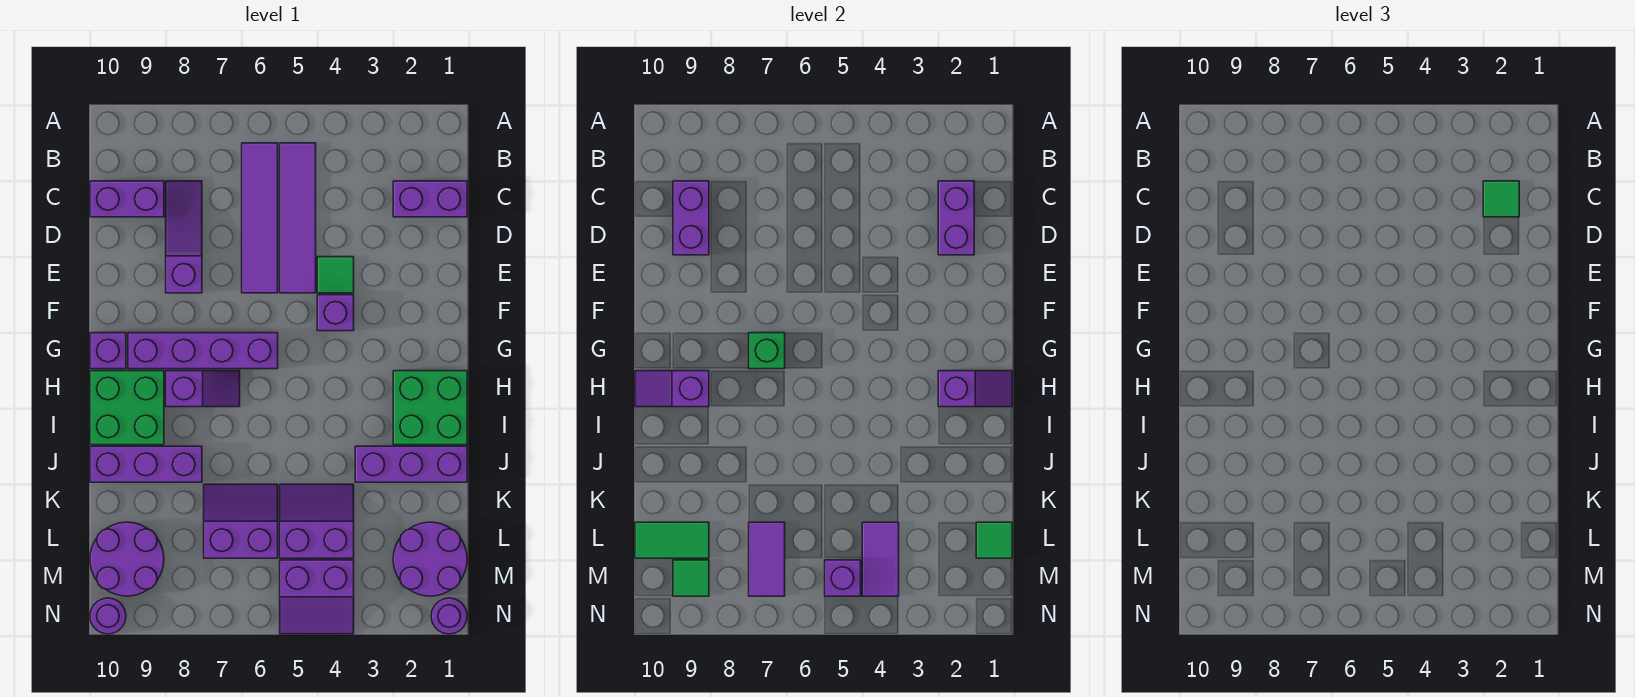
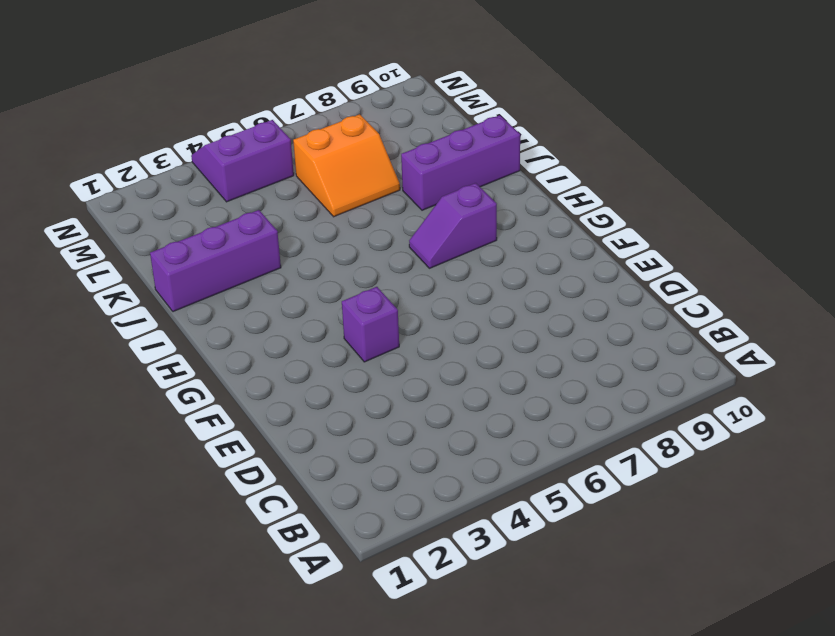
orange 2x2 slope [293,114,400,217] -> purple 2x2 slope [204,484,278,558]
none -> purple 1x4 tile [280,143,316,293]
none -> purple 1x4 tile [242,143,278,293]
none -> purple 1x2 brick [393,181,467,217]
none -> purple 1x3 slope [166,181,202,293]

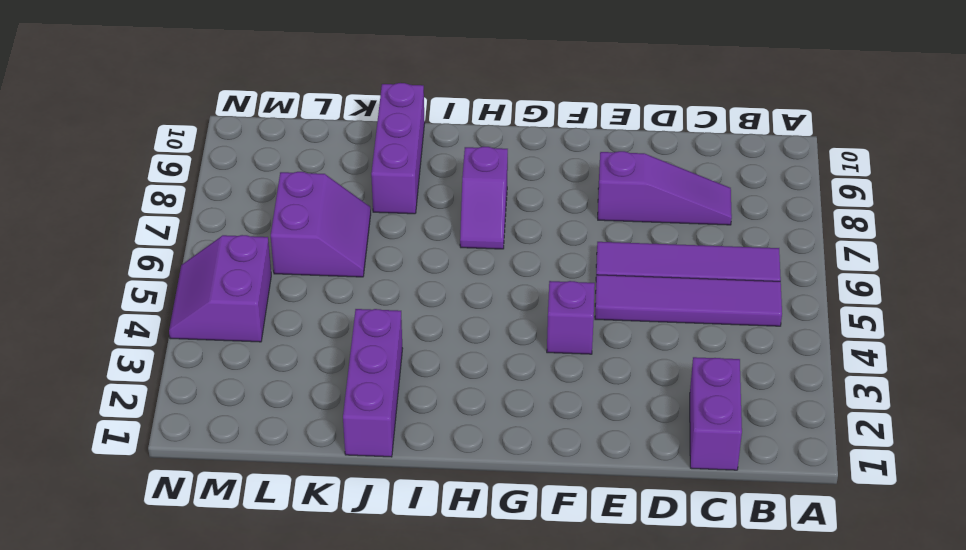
none -> purple 1x2 brick [90,181,164,217]
none -> green 1x1 tile [317,257,354,293]
none -> purple 1x4 brick [128,333,278,369]
none -> purple 1x1 brick [90,333,126,369]

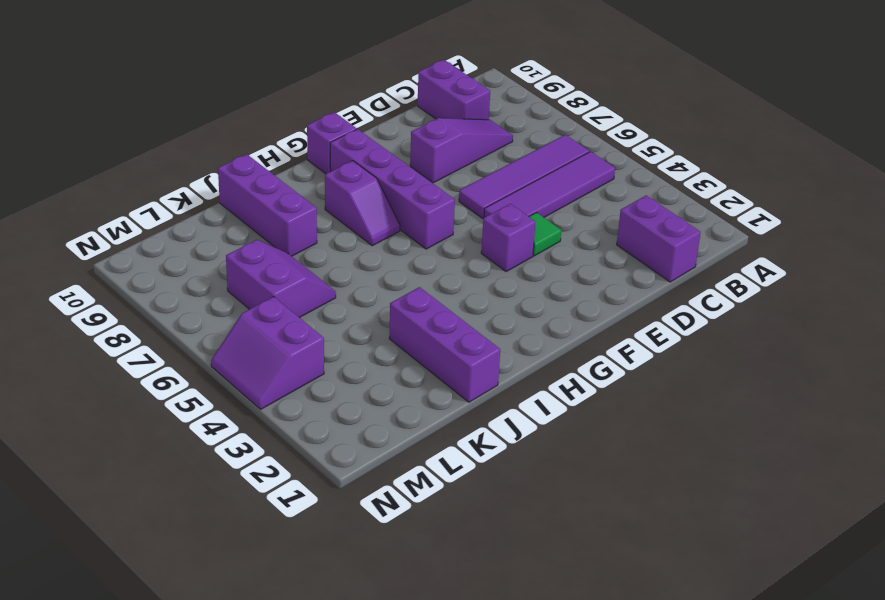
none -> green 2x2 brick [393,371,467,445]
none -> green 2x2 brick [90,371,164,445]
none -> purple 2x2 slope [280,484,354,558]
none -> purple 2x2 round brick [393,522,467,596]

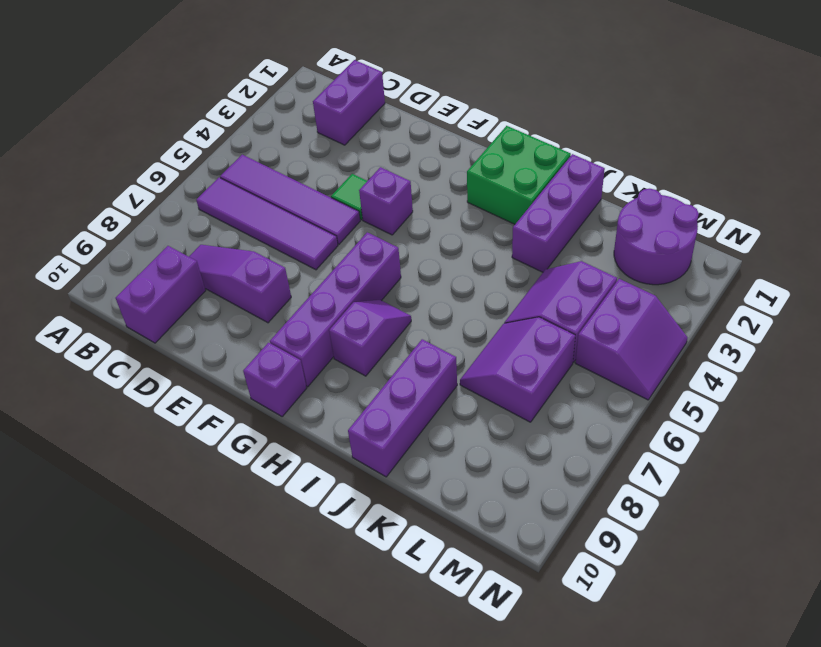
none -> green 2x2 brick [90,371,164,445]
none -> purple 2x2 round brick [90,522,164,596]
none -> purple 1x1 round brick [431,598,467,634]
none -> purple 1x1 round brick [90,598,126,634]

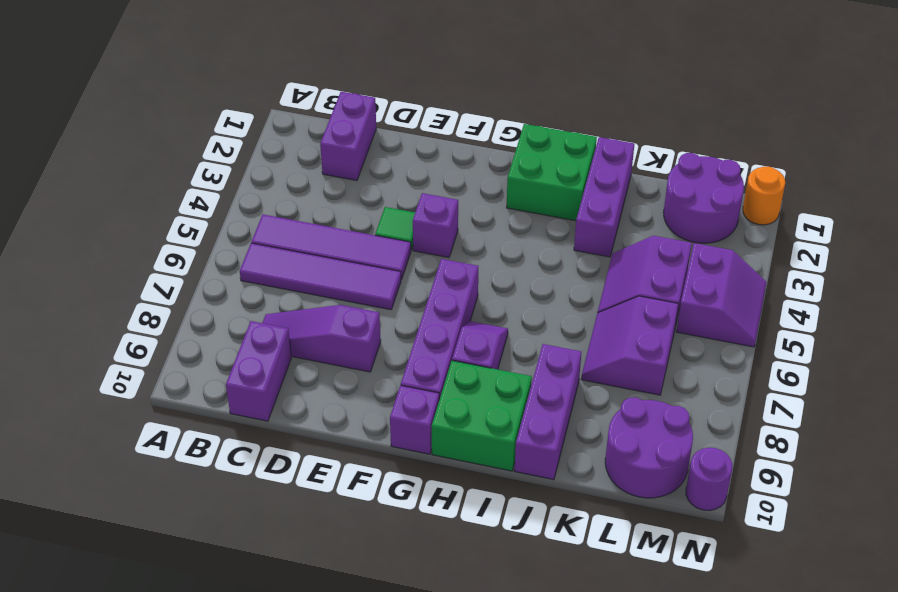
orange 1x1 round brick [743,167,785,225] -> purple 1x1 round brick [431,598,467,634]
none -> purple 1x2 brick [938,181,974,255]
none -> purple 1x2 brick [673,181,709,255]
none -> green 1x1 brick [749,333,785,369]
none -> purple 1x2 slope [938,371,1012,407]

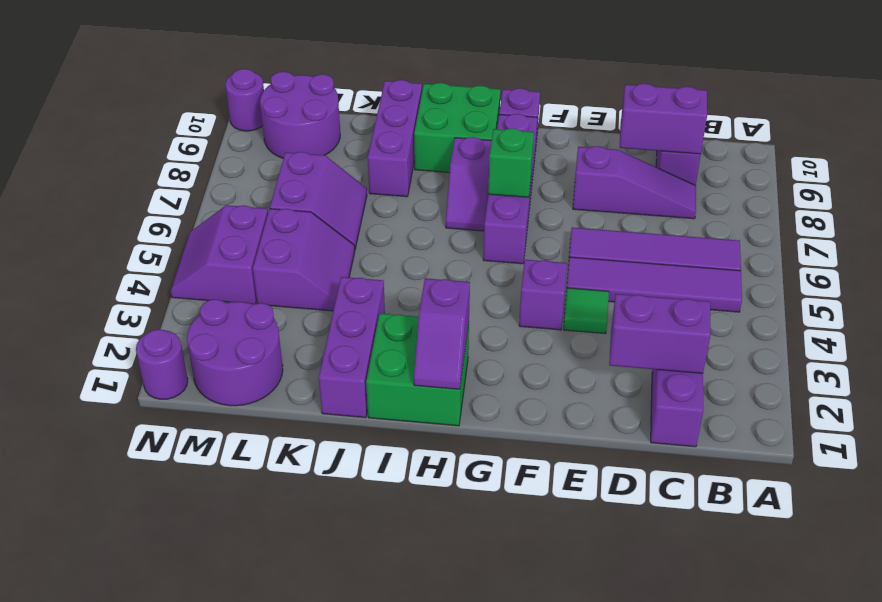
none -> purple 1x2 slope [635,371,709,407]
none -> green 1x1 tile [976,522,1012,558]
none -> purple 1x2 tile [862,522,899,596]
none -> purple 1x2 tile [749,522,785,596]

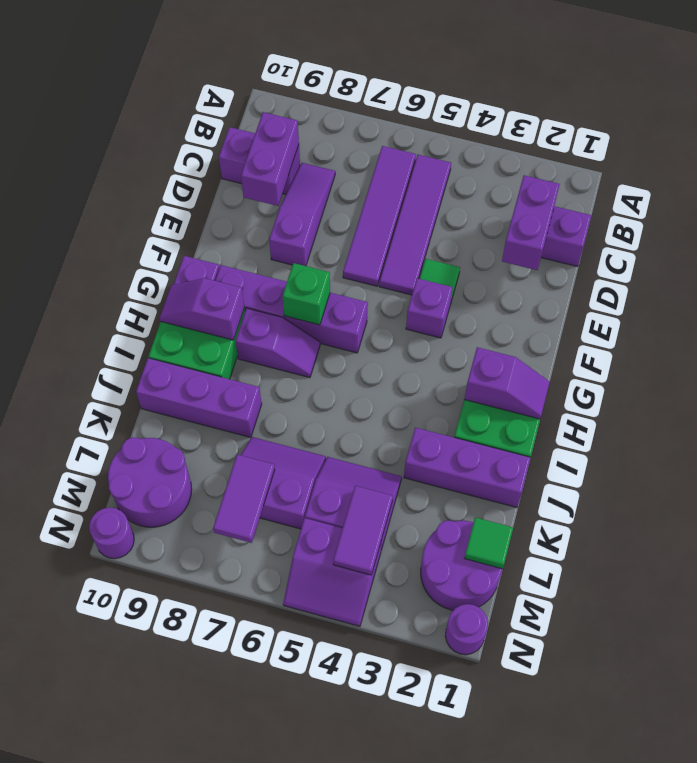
none -> green 1x2 tile [635,522,709,558]
none -> purple 1x1 brick [825,560,861,596]
none -> green 1x1 tile [673,560,709,596]
none -> green 1x1 tile [1483,181,1519,217]

